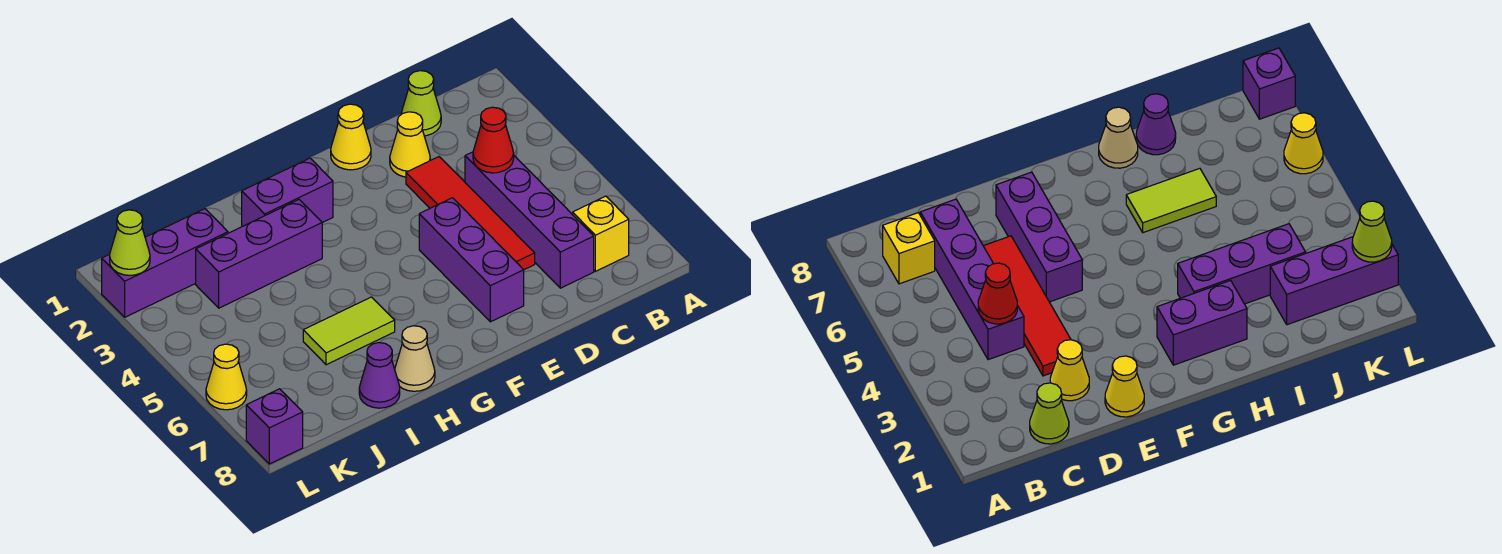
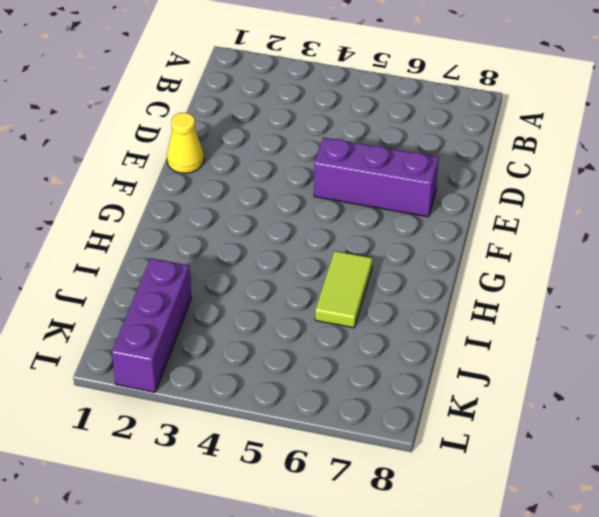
none -> yellow 1x1 brick [573,196,629,271]
none -> lime 1x1 cone [401,71,441,136]
none -> purple 1x4 brick [465,152,594,288]

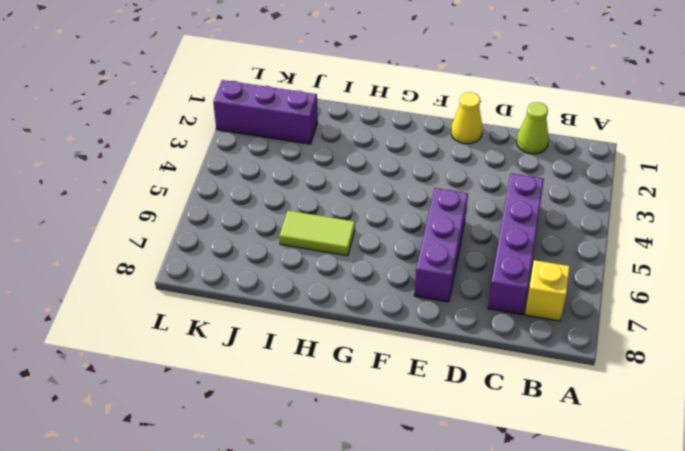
none -> yellow 1x1 cone [390,112,430,177]
none -> red 1x4 tile [406,157,535,270]
none -> purple 1x2 brick [242,158,333,226]

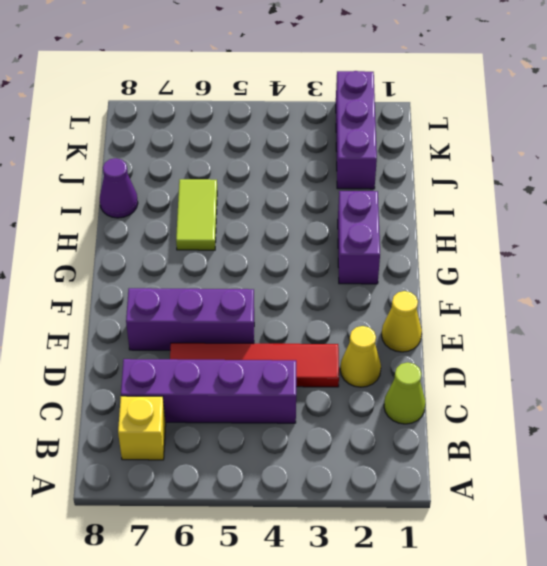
none -> purple 1x3 brick [196,200,322,308]
none -> tan 1x1 cone [395,326,435,391]
none -> yellow 1x1 cone [206,344,247,410]

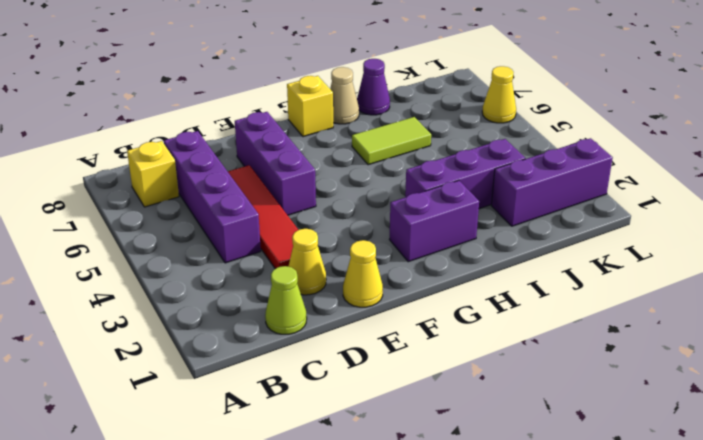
yellow 1x1 brick [287,76,333,137] -> none
none -> purple 1x1 brick [246,389,303,464]
none -> red 1x1 cone [473,107,514,173]
none -> lime 1x1 cone [110,210,150,275]

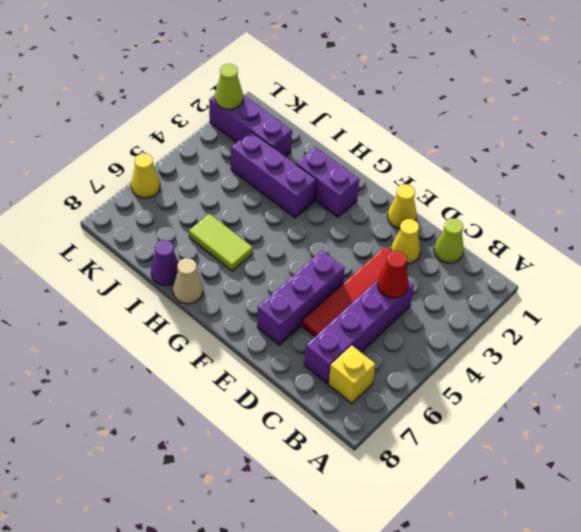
none -> purple 1x1 brick [246,389,303,464]

